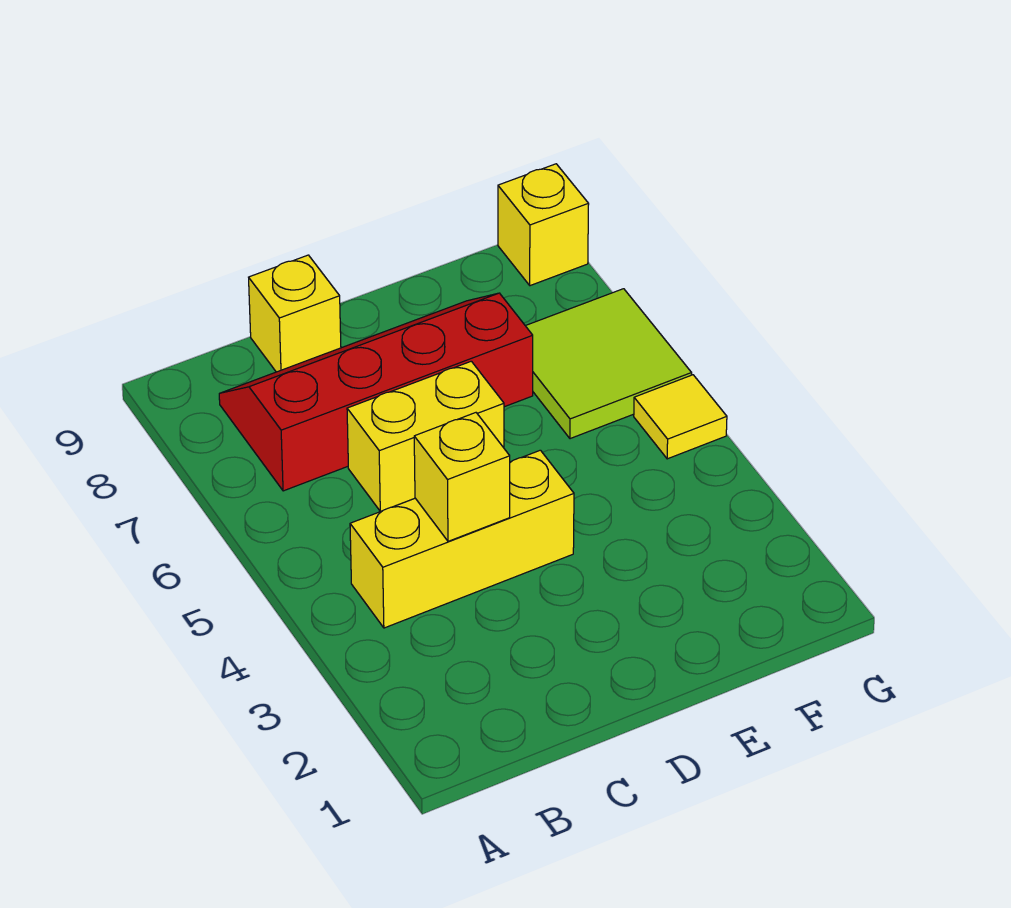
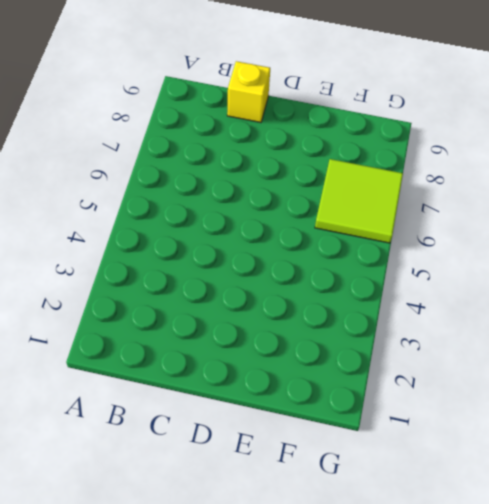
none -> yellow 1x3 brick [350,450,574,628]
none -> red 2x4 slope [219,293,533,491]

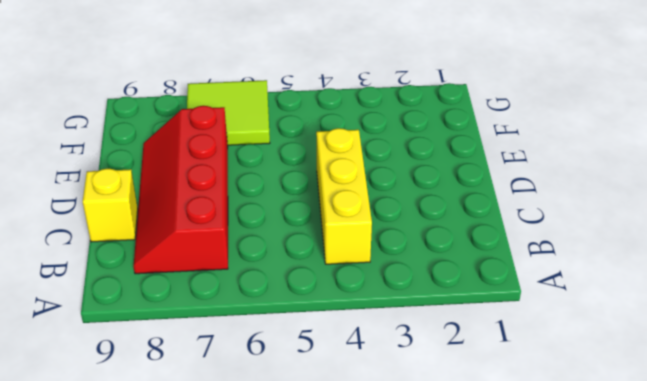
none -> yellow 1x2 brick [347,361,504,512]
none -> yellow 1x1 tile [634,375,727,459]

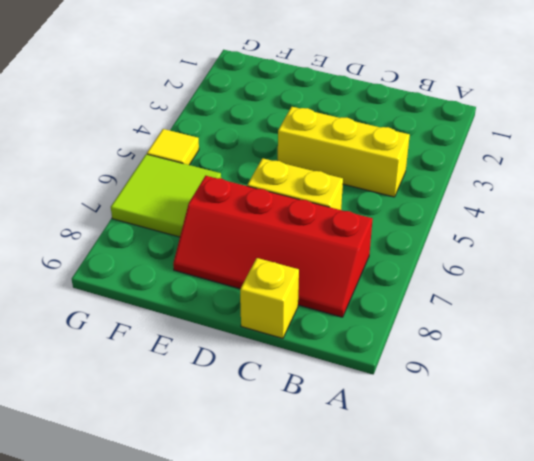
none -> yellow 1x1 brick [498,164,589,286]
none -> yellow 1x1 brick [414,413,510,541]

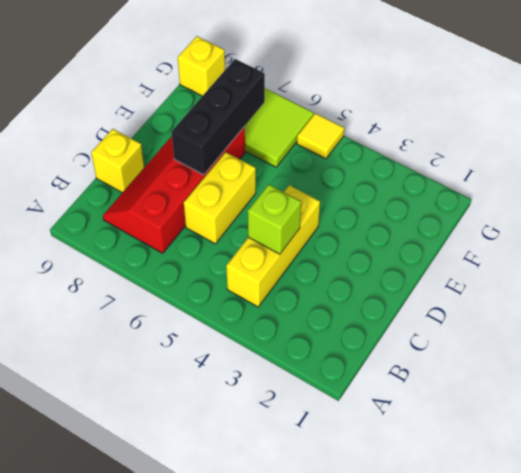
lime 1x1 brick [248,185,301,254] -> yellow 1x1 brick [414,413,510,541]
black 1x3 brick [172,59,265,175] -> none

